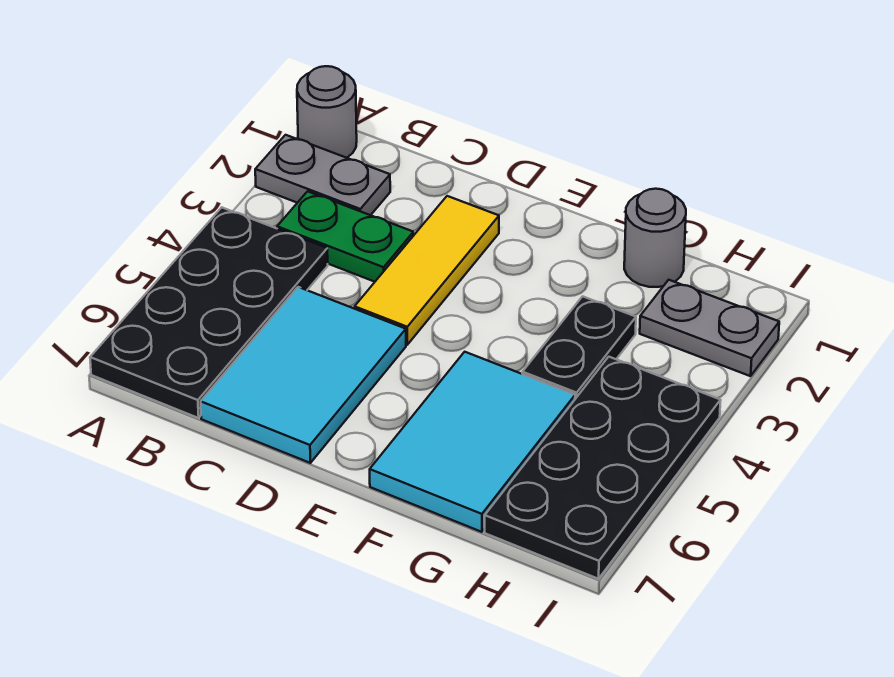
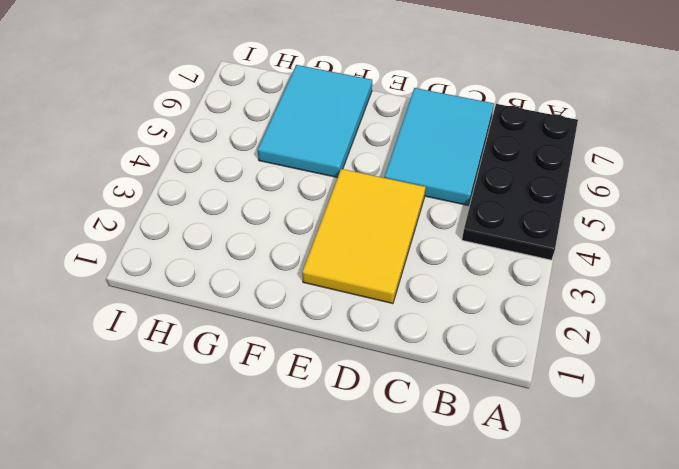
yellow 2x3 tile [302,169,426,304] -> yellow 1x3 tile [355,196,499,345]
none -> grey 1x1 round brick [297,66,357,158]
none -> grey 1x2 plate [255,135,390,215]

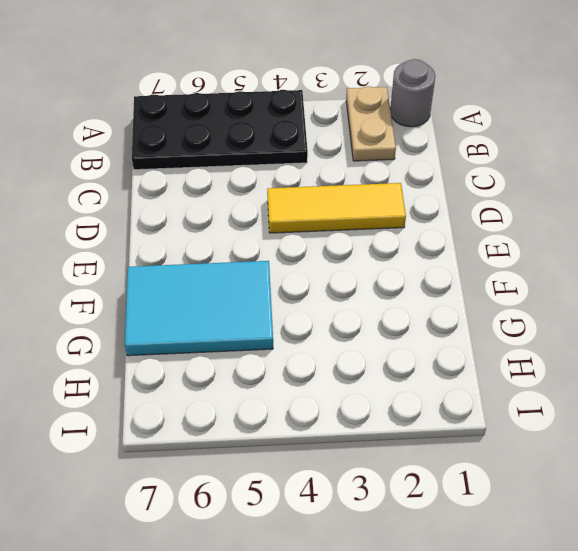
tan 1x2 plate [346,86,396,161] -> grey 1x2 plate [255,135,390,215]
none -> green 1x2 plate [277,191,414,282]
none -> cyan 2x3 tile [201,287,406,463]

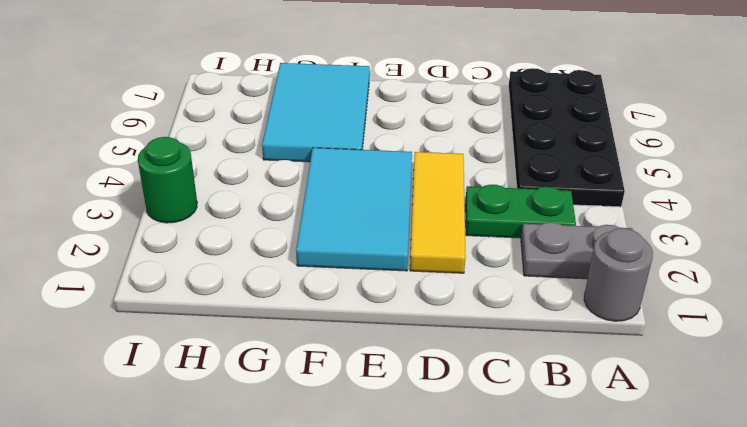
cyan 2x3 tile [296,148,412,271] -> cyan 2x3 tile moved to [201,287,406,463]
green 1x1 round brick [138,137,197,223] -> none
none -> grey 1x1 round brick [624,189,686,287]
none -> black 1x2 plate [522,296,636,399]

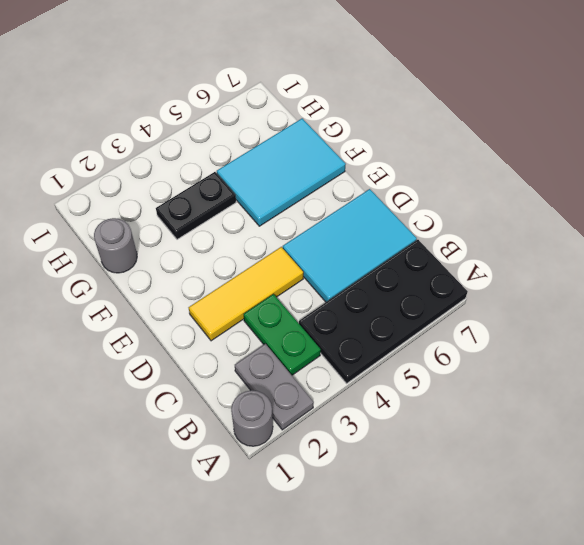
none -> grey 1x2 plate [640,280,779,376]
none -> black 2x4 plate [485,357,721,579]

